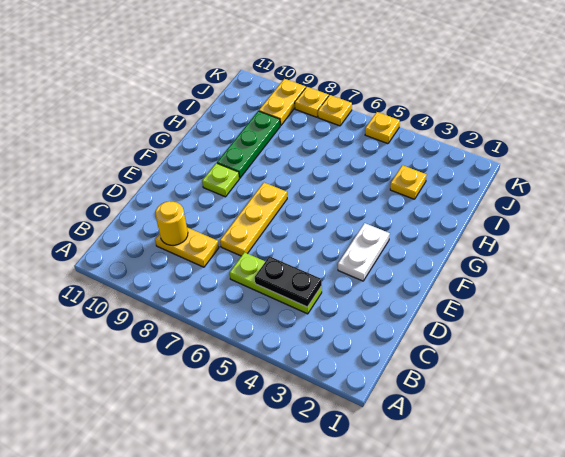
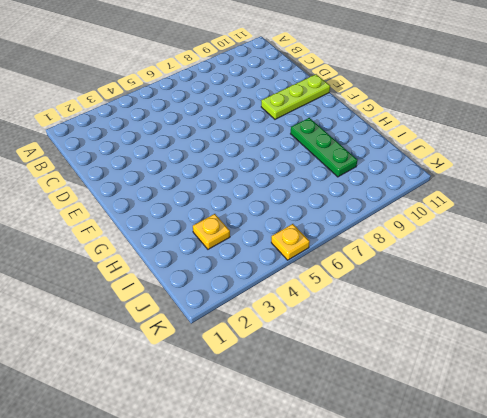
lime 1x3 plate [261,74,330,119] -> lime 1x3 plate moved to [230,252,322,314]
none -> yellow 1x2 plate [155,228,219,267]
none -> yellow 1x3 plate [220,183,287,256]
none -> white 1x2 plate [338,223,390,281]

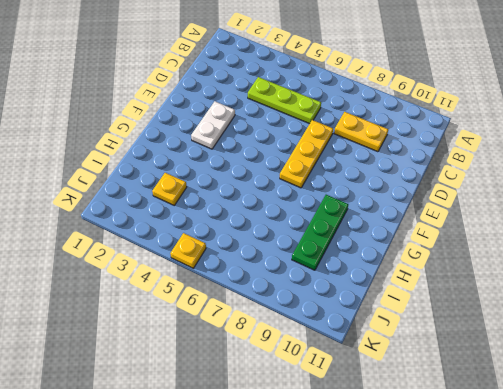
none -> lime 1x1 plate [202,163,239,197]
none -> yellow 1x2 plate [259,79,306,125]
none -> yellow 1x1 plate [318,95,352,126]

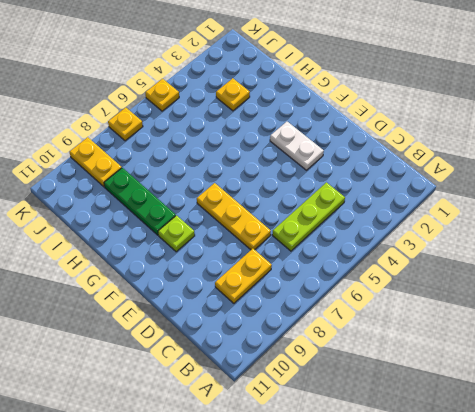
none -> yellow 1x1 plate [295,87,329,117]
none -> black 1x2 plate [255,256,322,307]
none -> yellow 1x1 round brick [155,201,188,245]

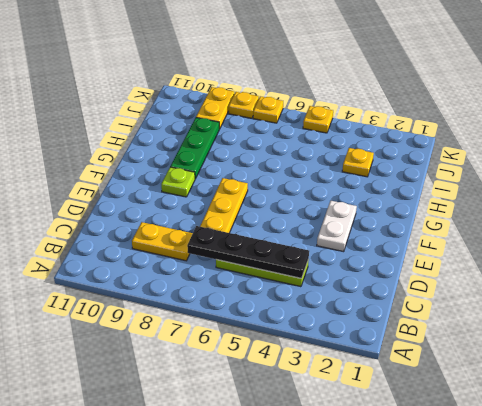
black 1x4 plate [187,226,309,278] -> black 1x2 plate [255,256,322,307]
none -> yellow 1x1 round brick [155,201,188,245]

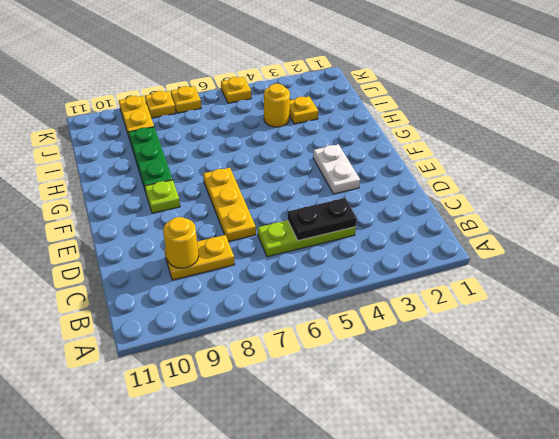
yellow 1x1 round brick [264,84,290,127] -> none

